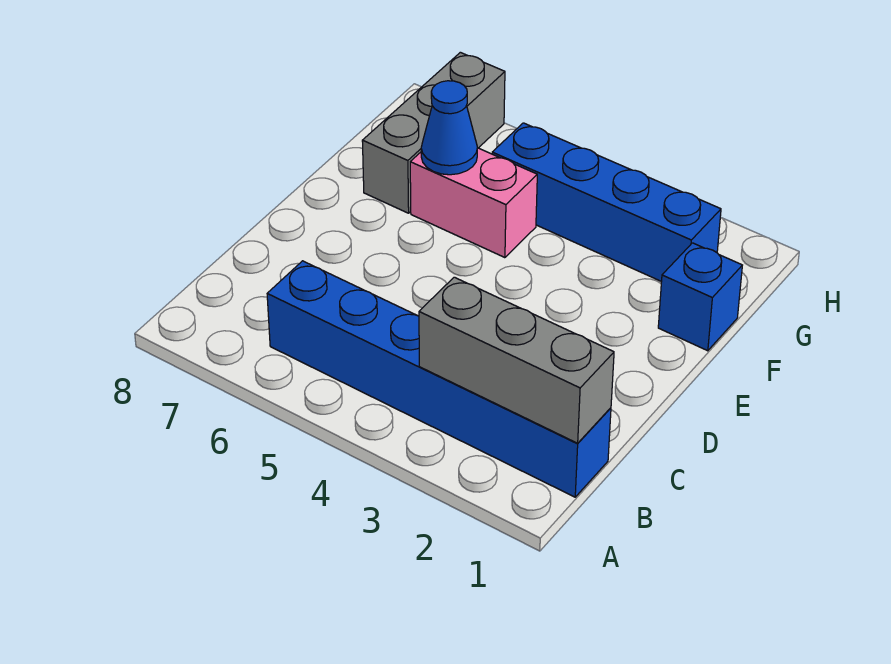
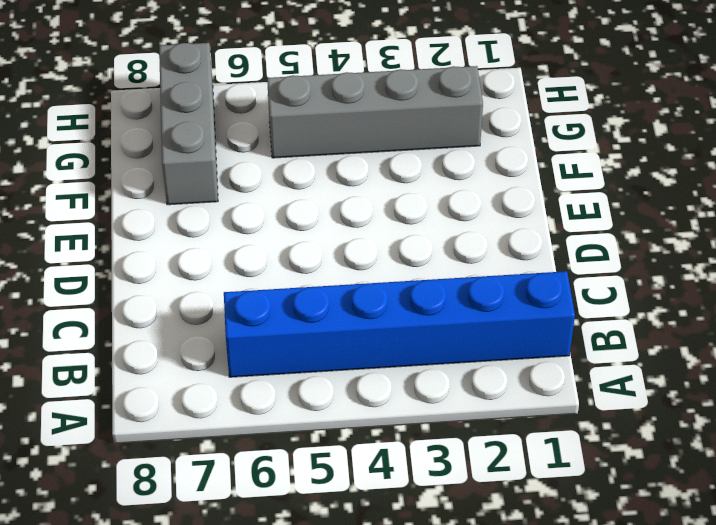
grey 1x4 brick [267,66,483,158] -> blue 1x4 brick [492,123,721,282]
none -> blue 1x1 brick [658,243,742,351]
none -> pink 1x2 brick [410,148,537,258]

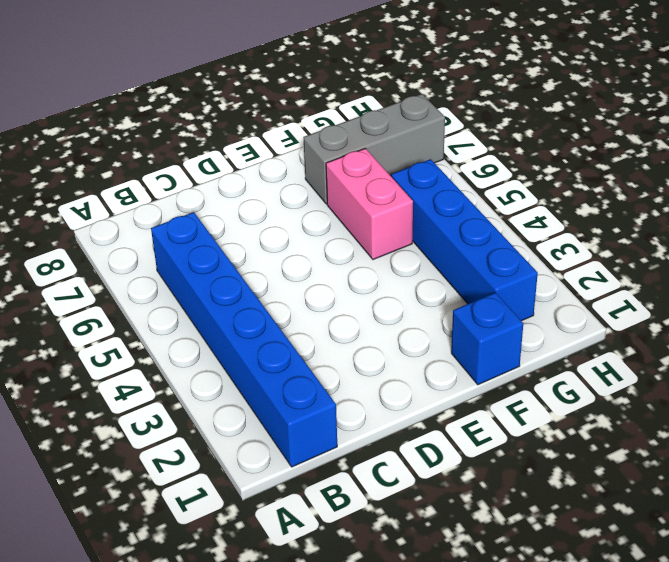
none -> grey 1x3 brick [419,277,614,443]
none -> blue 1x1 cone [421,81,477,175]

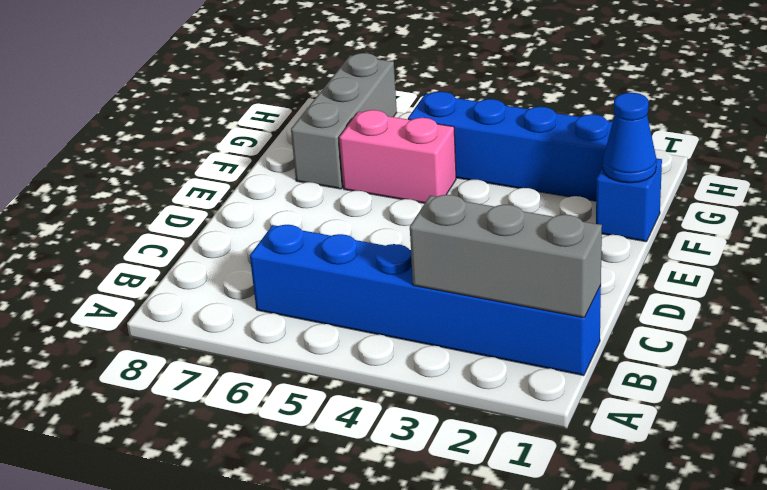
blue 1x1 cone [603,93,656,183] -> blue 1x1 cone moved to [421,81,477,175]

